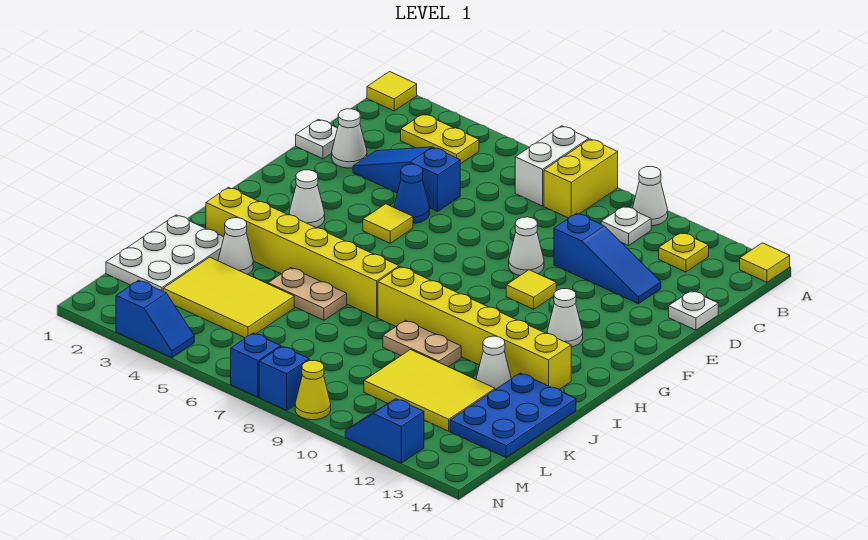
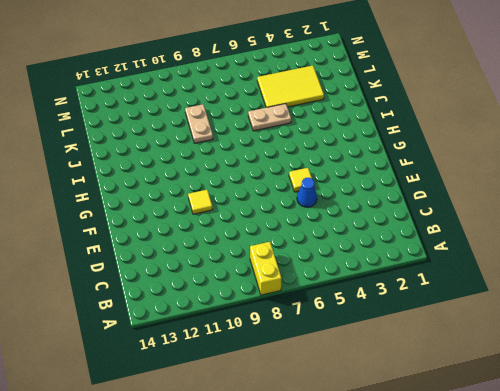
tan 1x2 plate [185,104,213,143] -> tan 1x2 plate turned to [383,320,461,367]
none -> yellow 1x1 tile [367,72,417,111]
none -> white 1x2 brick [515,126,589,206]
none -> white 1x1 cone [633,166,668,226]
none -> yellow 1x1 tile [740,243,790,282]

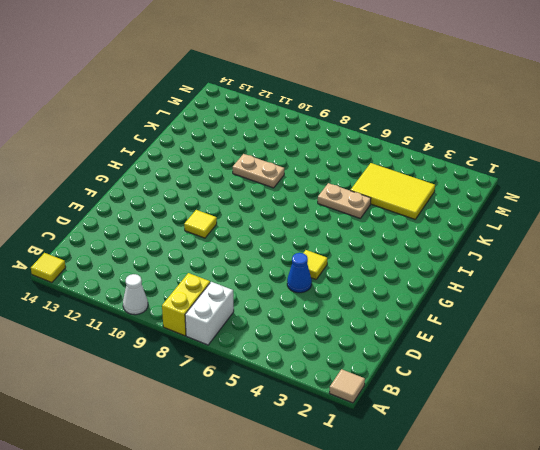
tan 1x1 tile [329,369,365,403] -> yellow 1x1 tile [367,72,417,111]
none -> yellow 1x2 plate [401,114,479,164]
none -> white 1x1 plate [601,206,651,246]
none -> yellow 1x1 plate [659,232,709,272]
none -> white 1x1 plate [296,119,338,159]

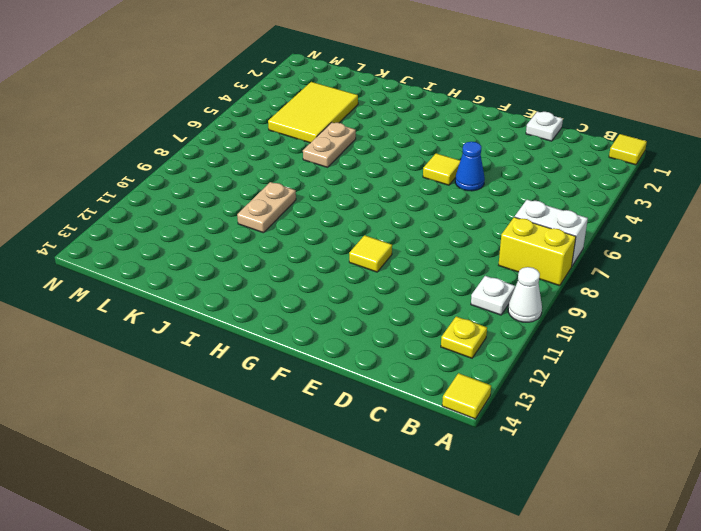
none -> yellow 1x2 plate [401,114,479,164]
none -> white 1x1 cone [332,109,367,168]
none -> blue 1x3 slope [353,147,460,211]
none -> blue 1x3 slope [554,213,661,304]

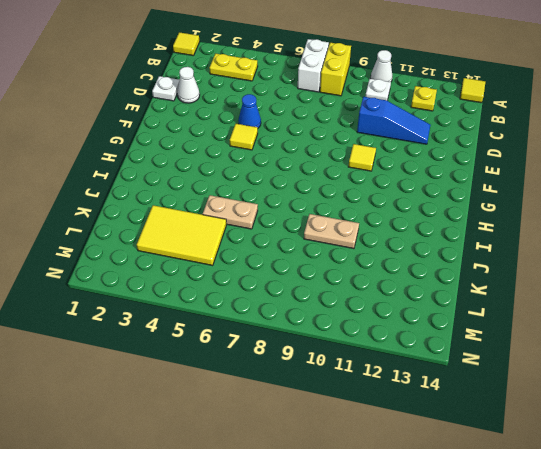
none -> blue 1x3 slope [353,147,460,211]
none -> white 1x1 plate [669,291,718,330]
none -> white 1x1 cone [509,217,544,276]
none -> white 1x1 cone [289,170,325,228]

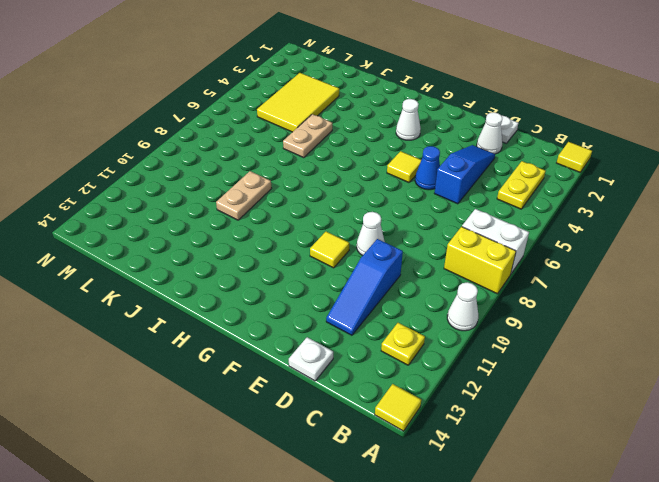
none -> white 1x1 plate [601,206,651,246]
none -> white 1x1 cone [547,288,583,347]
none -> yellow 1x6 brick [206,188,399,318]
none -> yellow 1x6 brick [378,267,571,389]

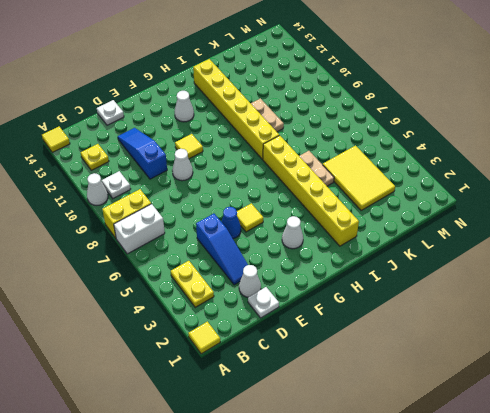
none -> white 2x3 plate [106,215,224,291]
none -> white 1x1 cone [218,218,253,274]
none -> white 1x1 cone [476,336,511,389]
none -> blue 2x3 plate [450,373,576,458]

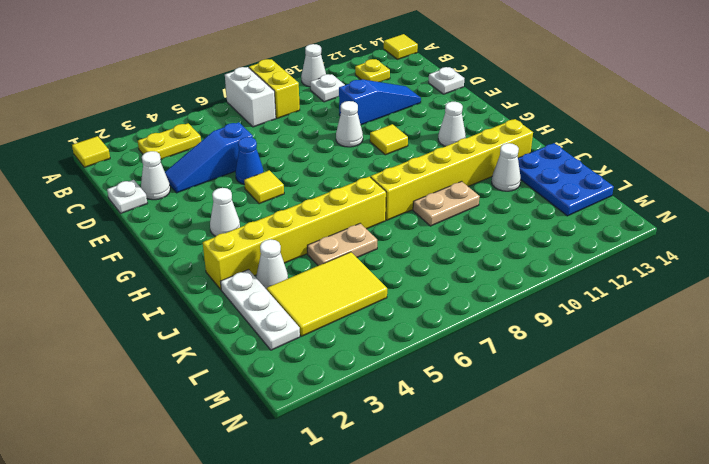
white 1x3 plate [221,270,300,350] -> white 2x3 plate [106,215,224,291]
none -> yellow 2x3 tile [364,350,495,431]
none -> blue 1x2 slope [116,280,194,358]
none -> blue 1x1 brick [231,333,281,397]
none -> blue 1x1 brick [259,346,309,410]

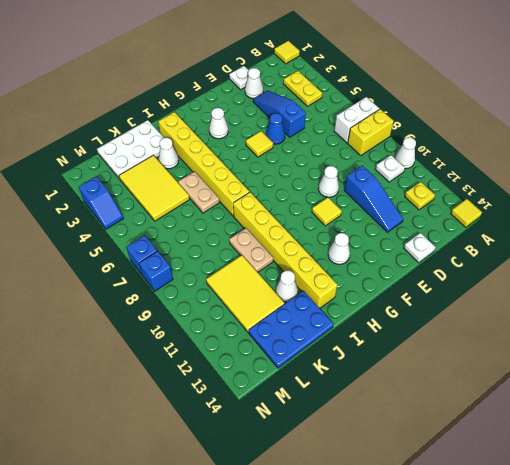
none -> yellow 1x1 cone [295,360,331,420]
none -> blue 1x2 slope [345,399,424,463]

